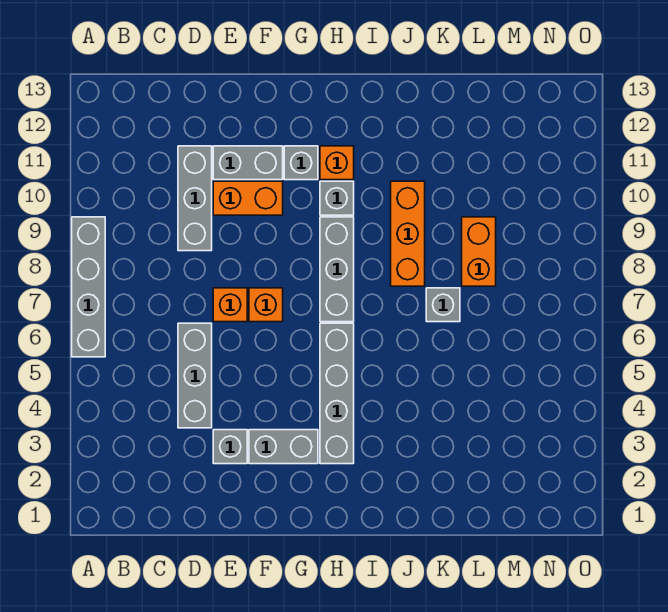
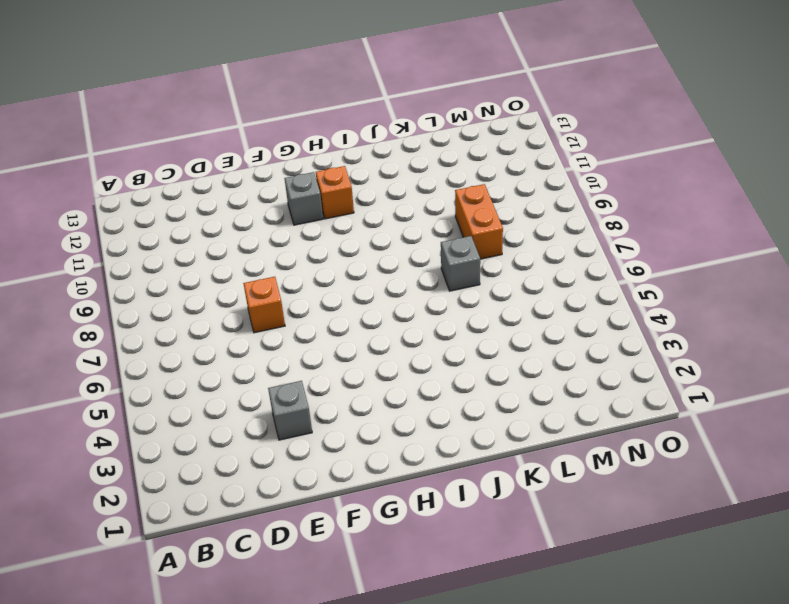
none -> grey 1x4 brick [72,217,105,357]
none -> grey 1x3 brick [178,323,212,428]
none -> grey 1x3 brick [178,146,212,251]

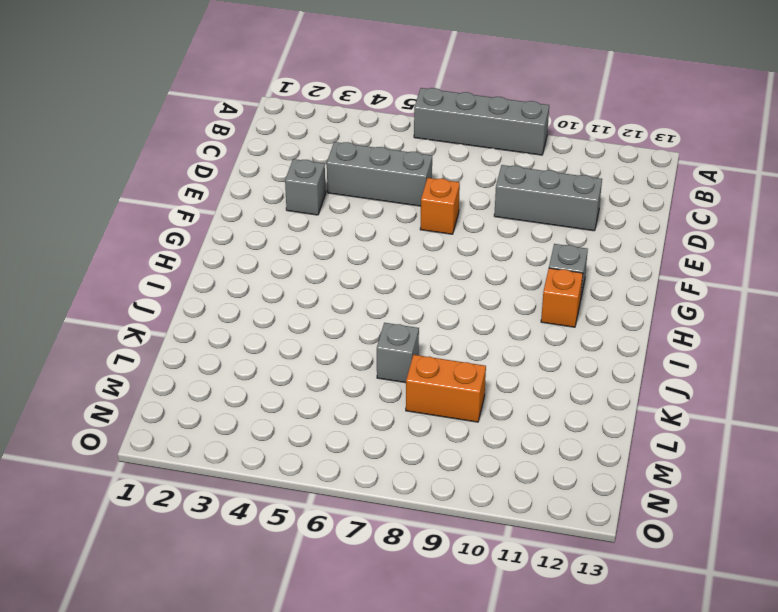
none -> orange 1x2 brick [213,181,283,215]
none -> grey 1x2 brick [213,146,283,180]
none -> grey 1x2 brick [249,430,318,464]

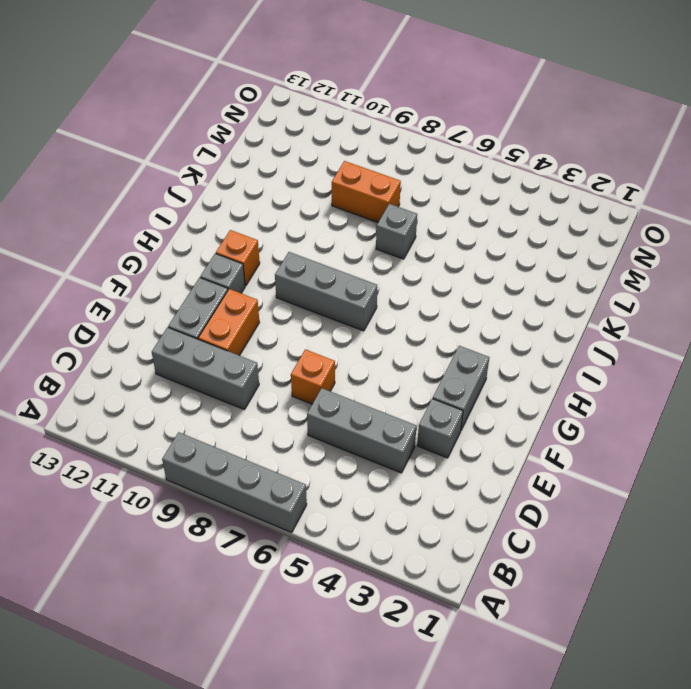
none -> orange 1x1 brick [249,288,283,322]
none -> grey 1x4 brick [320,323,354,464]
none -> grey 1x1 brick [320,181,354,215]

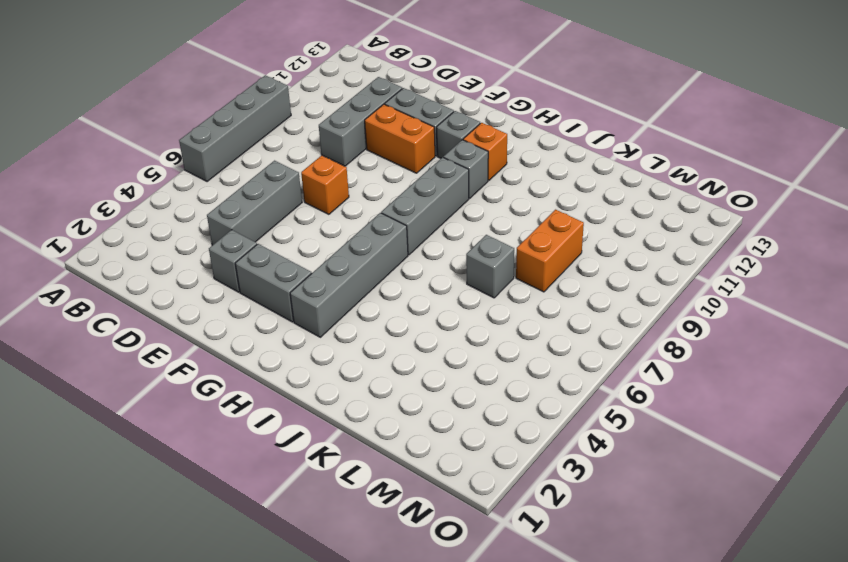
none -> orange 1x1 brick [249,288,283,322]
none -> orange 1x3 brick [391,181,425,286]

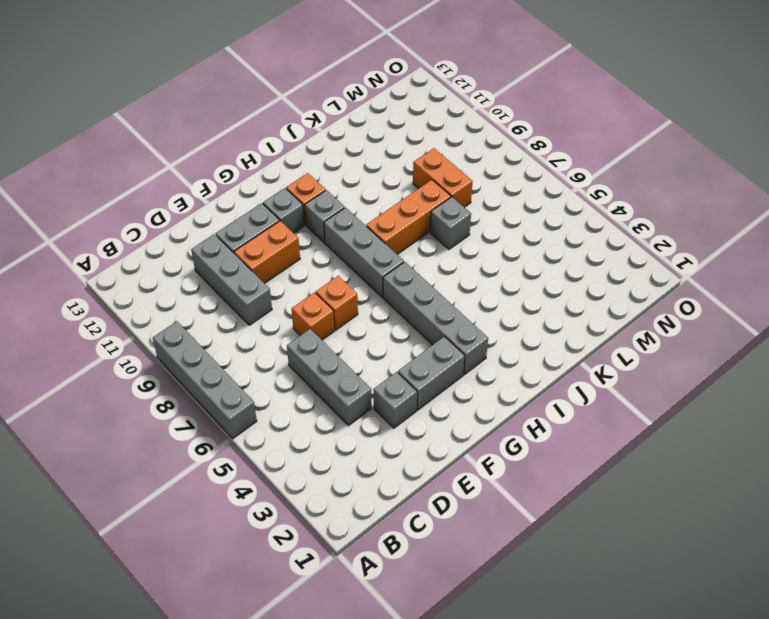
orange 1x3 brick [366,180,451,254] -> orange 1x3 brick turned to [391,181,425,286]

